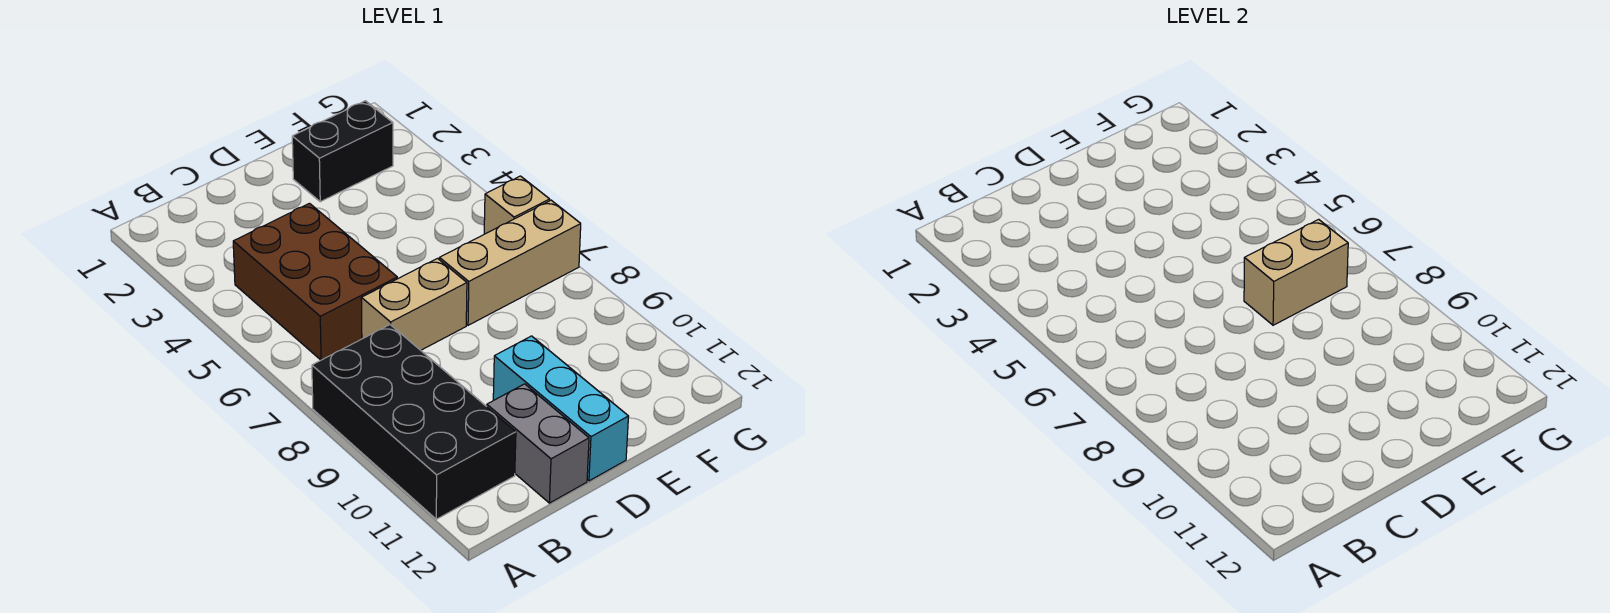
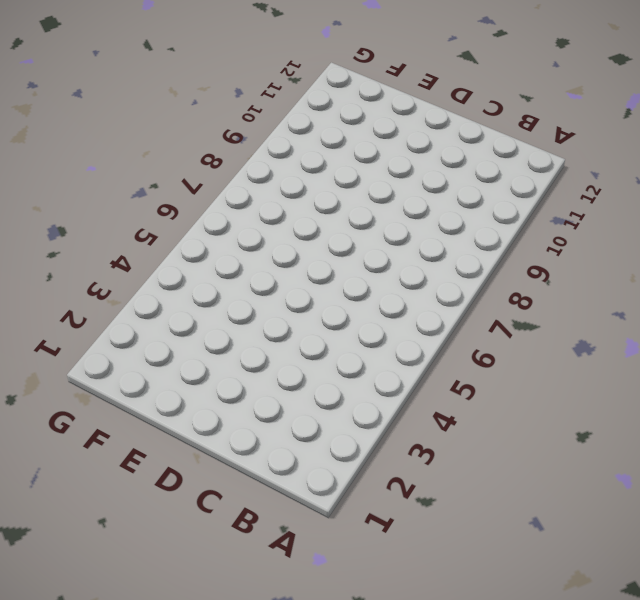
none -> black 2x4 brick [312,325,516,519]
none -> brown 2x3 brick [233,203,397,360]

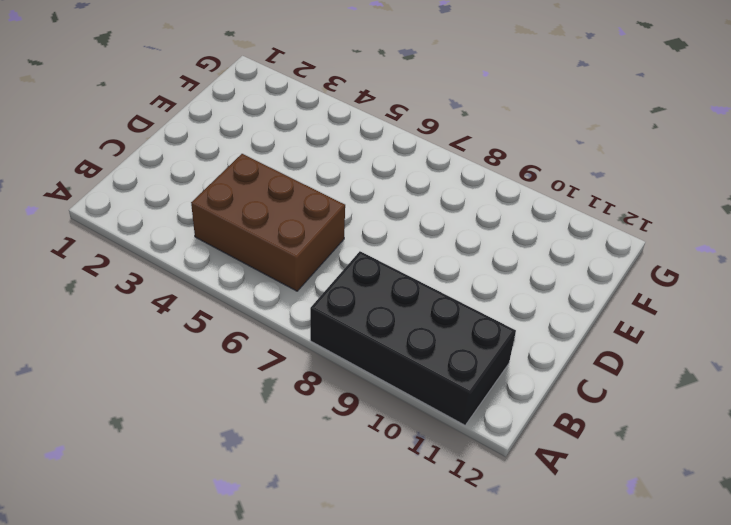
none -> tan 1x2 brick [361,259,467,350]
none -> grey 1x2 brick [486,384,589,503]

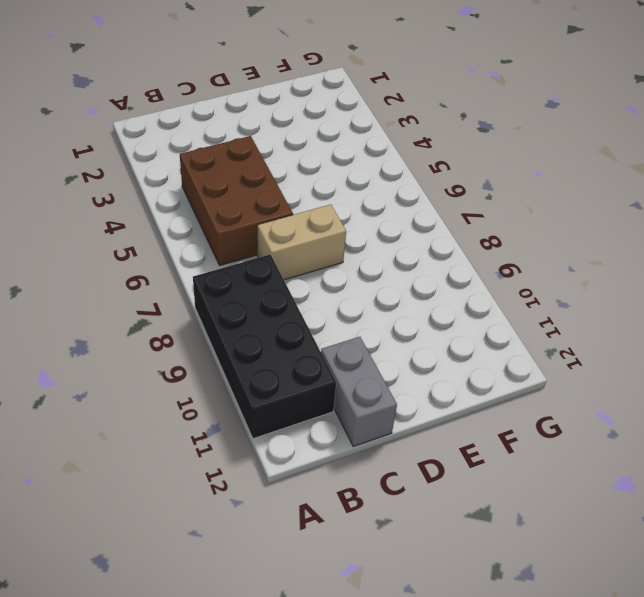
none -> cyan 1x3 brick [493,336,629,481]
none -> black 1x2 brick [292,101,393,202]

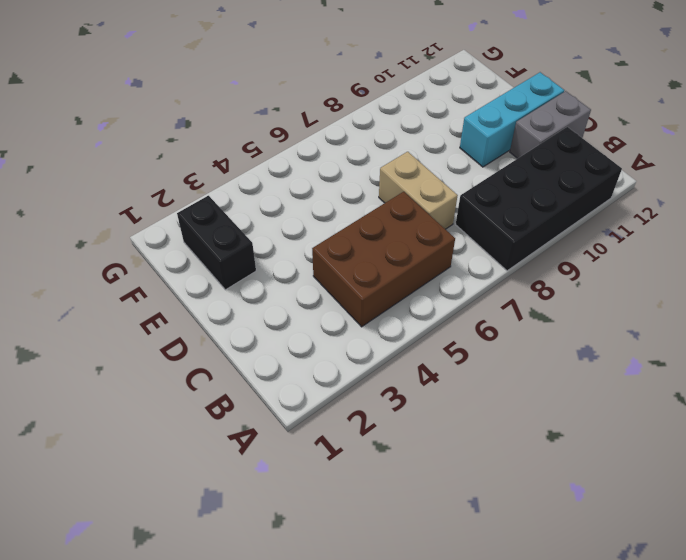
none -> tan 1x3 brick [439,200,581,325]
none -> tan 1x1 brick [484,176,550,234]

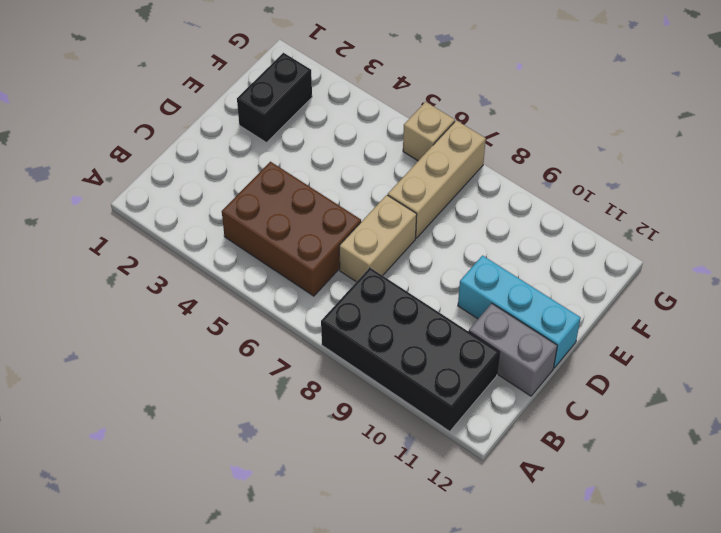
none -> tan 1x2 brick [1244,219,1348,325]

